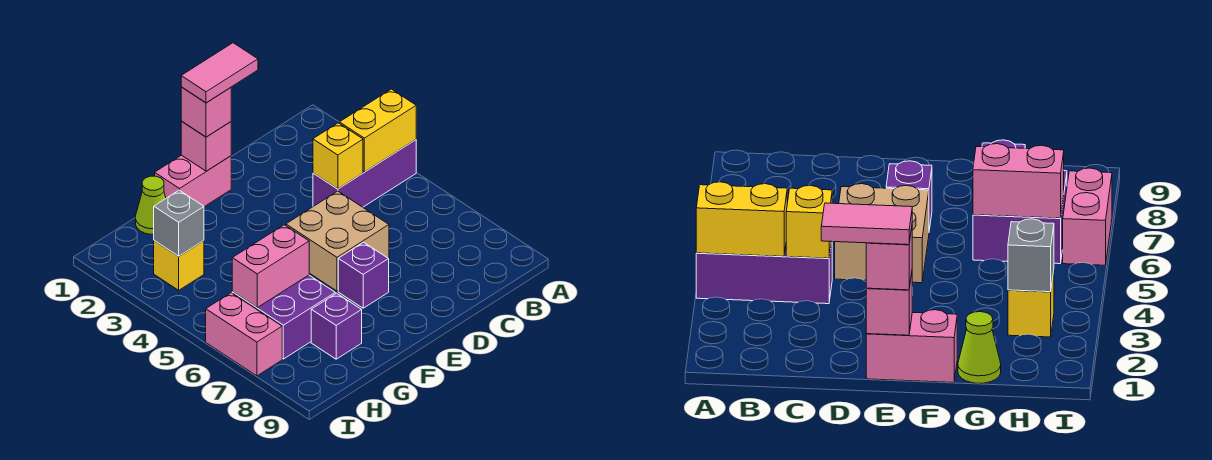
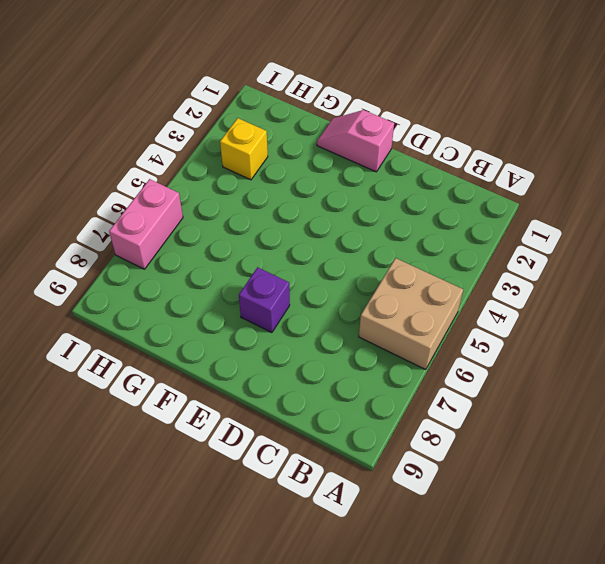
tan 2x2 brick [359,258,463,369] -> tan 2x2 brick moved to [286,191,389,291]
pink 1x2 slope [317,110,394,172] -> pink 1x2 brick [155,155,231,207]
none -> purple 1x3 brick [313,140,416,207]
none -> lime 1x1 cone [136,176,166,234]
none -> purple 2x2 brick [232,275,335,359]

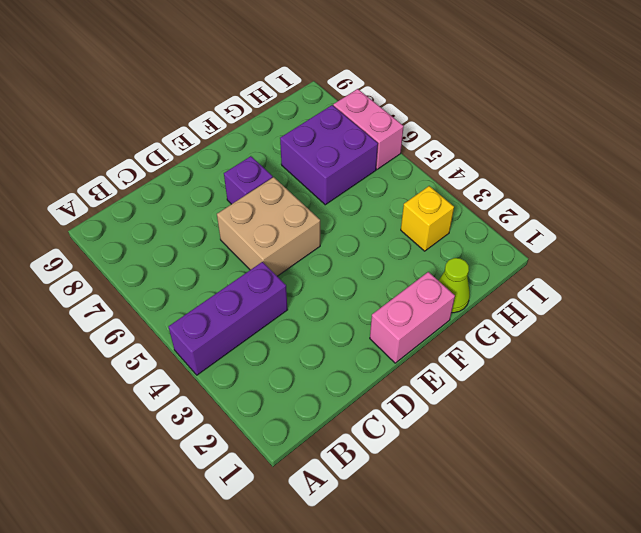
none -> purple 1x1 brick [311,293,362,359]
none -> yellow 1x2 brick [339,89,416,172]
none -> yellow 1x1 brick [313,123,363,189]

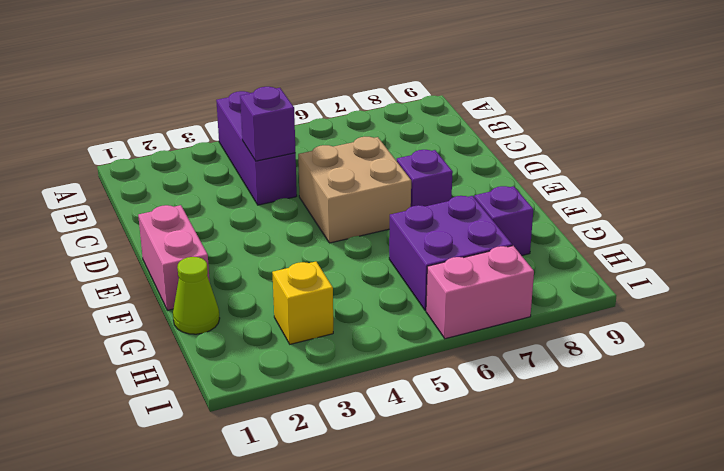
purple 1x1 brick [240,87,295,161] -> yellow 1x1 brick [313,123,363,189]
none -> yellow 1x2 brick [339,89,416,172]
none -> pink 1x1 brick [181,121,231,171]
none -> pink 1x2 brick [232,225,309,307]

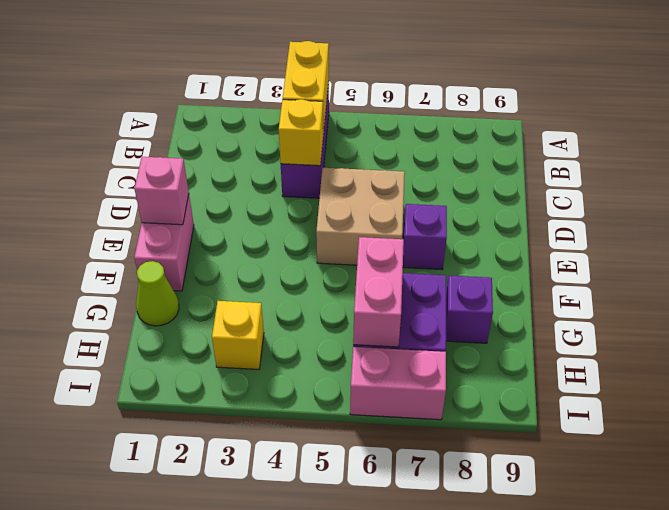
none -> grey 1x1 brick [154,190,204,256]
none -> pink 1x1 brick [181,87,231,137]
none -> pink 1x2 tile [181,43,258,103]

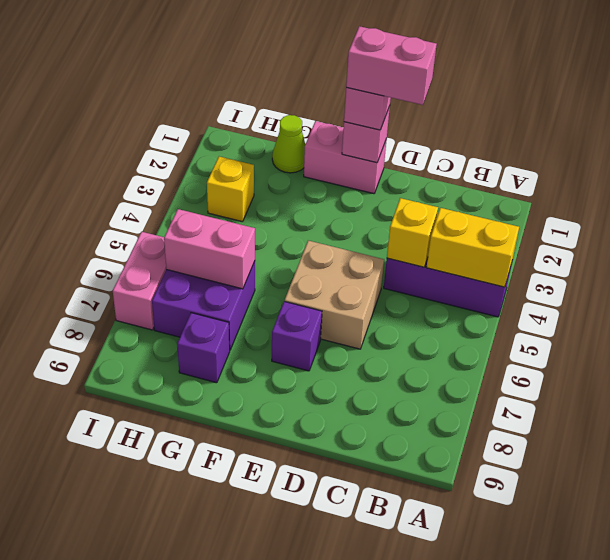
pink 1x2 brick [346,26,437,105] -> pink 1x2 tile [181,43,258,103]
none -> grey 1x1 brick [154,190,204,256]

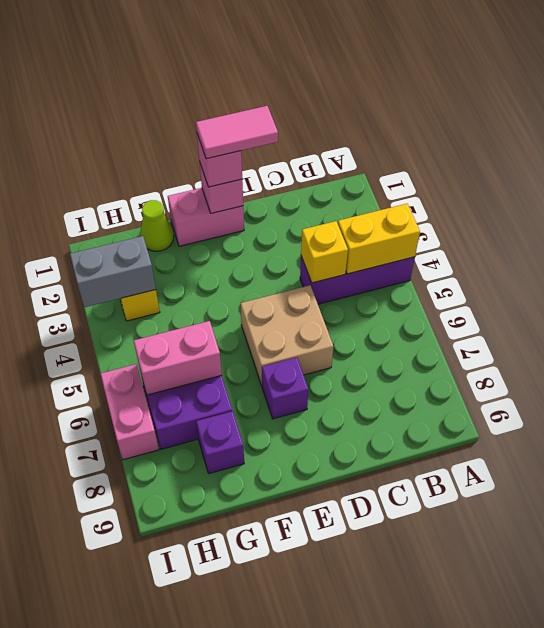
grey 1x2 brick [70,236,156,307] -> grey 1x1 brick [154,190,204,256]

